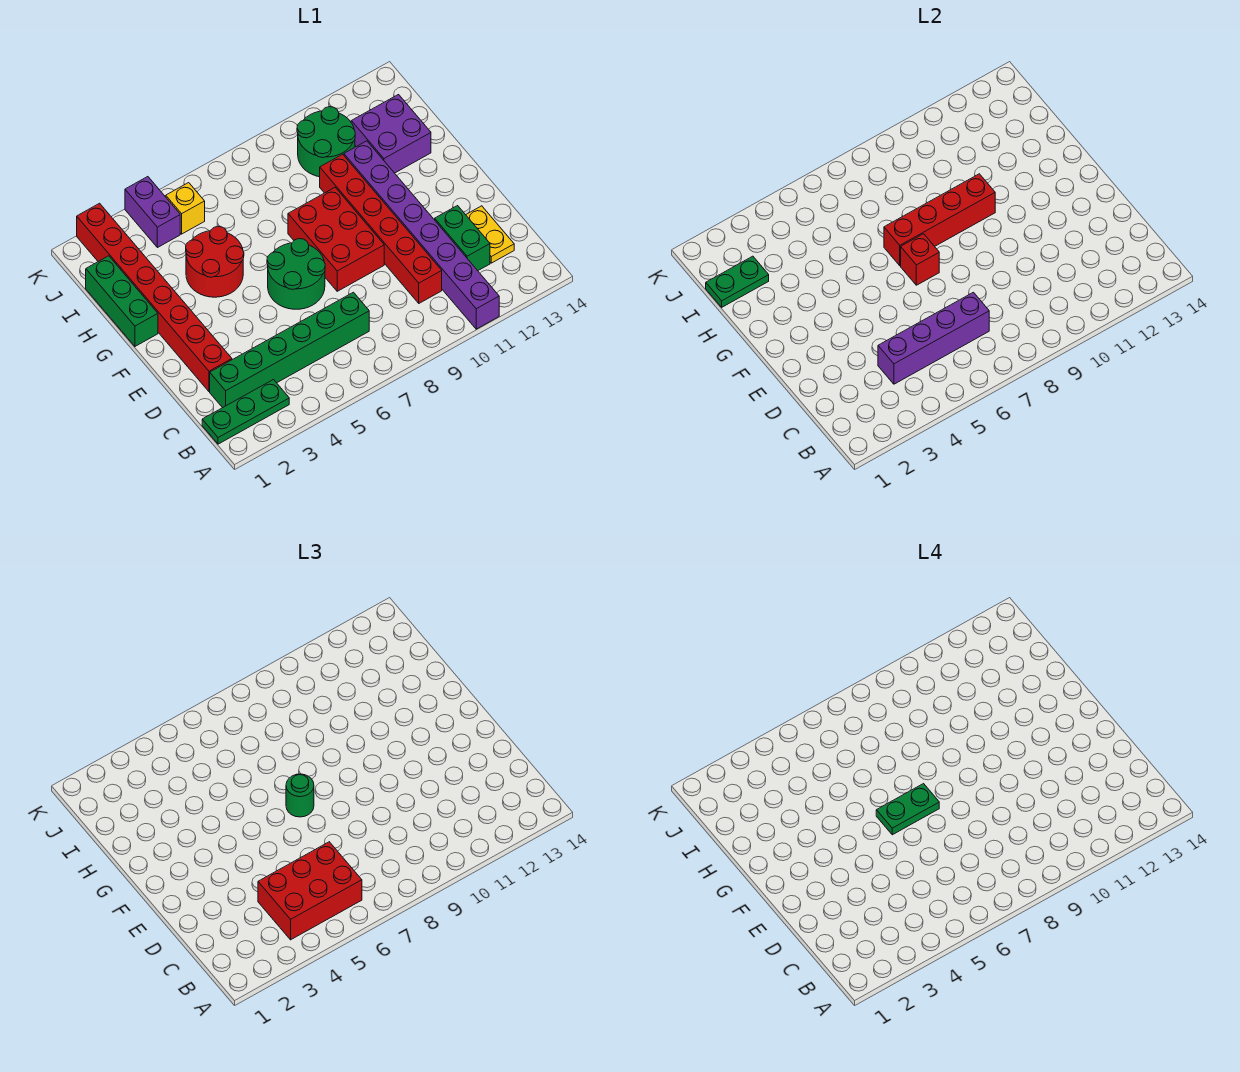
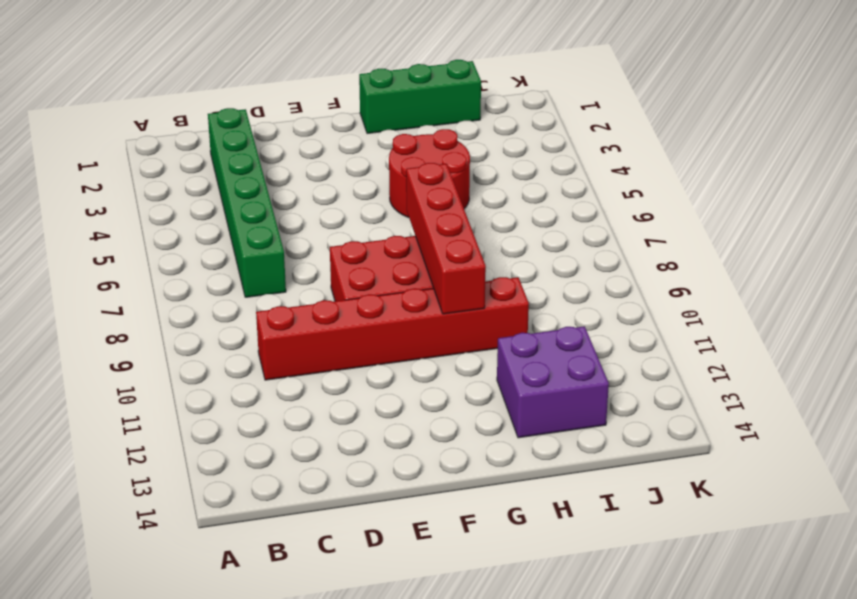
none -> purple 1x8 brick [344,141,499,329]
none -> green 1x3 plate [202,380,289,444]
none -> green 1x2 brick [435,206,490,271]

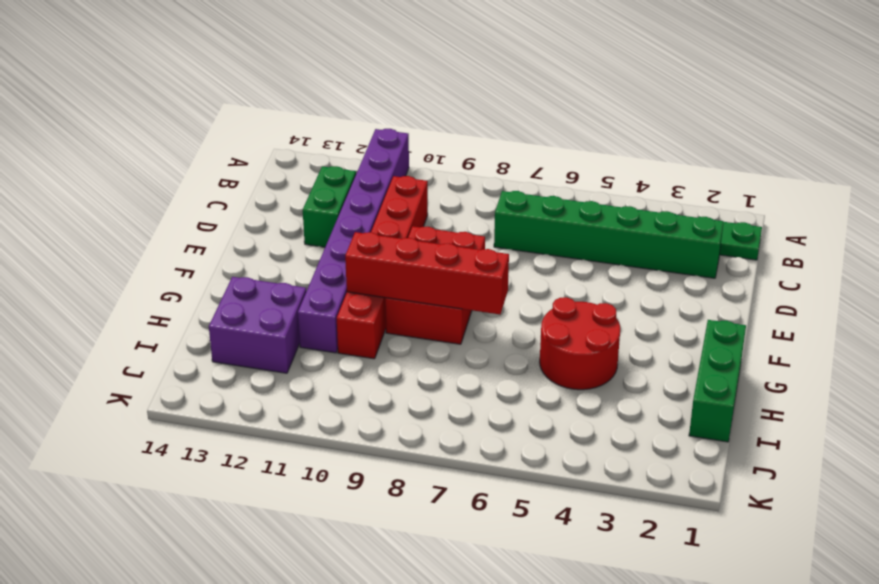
none -> yellow 1x2 plate [466,206,514,263]
none -> red 1x8 brick [77,203,232,392]
none -> green 2x2 round brick [267,239,325,309]

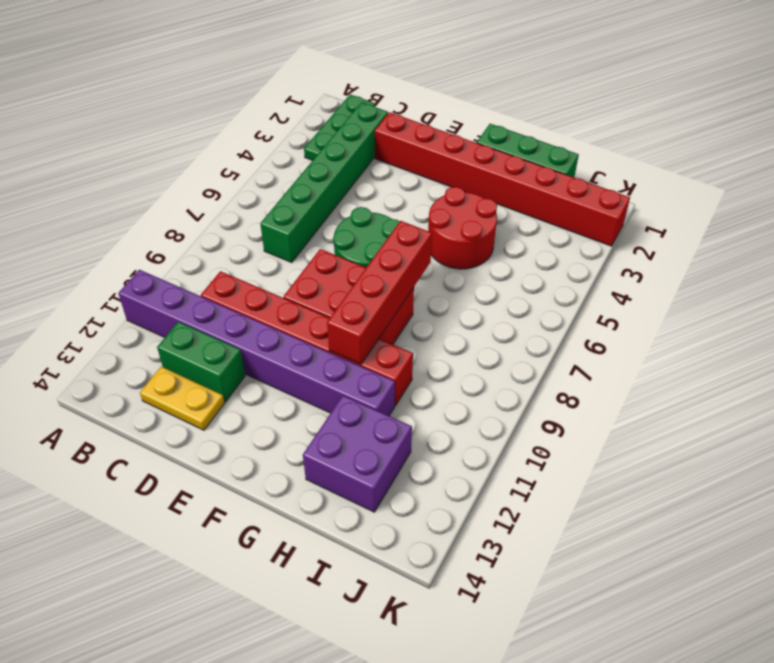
none -> green 2x2 round brick [297,107,355,177]
none -> purple 1x2 brick [125,177,180,248]
none -> yellow 1x1 brick [166,183,205,234]

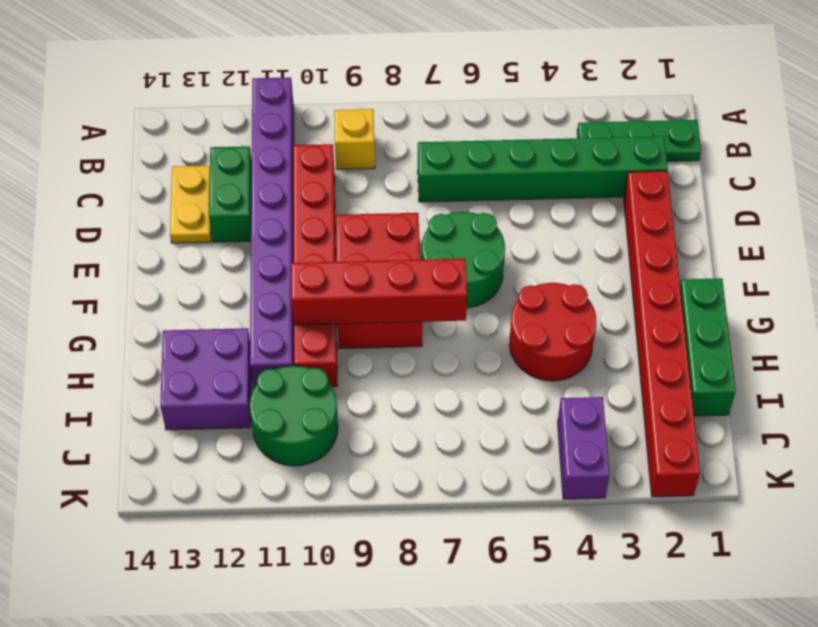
yellow 1x1 brick [334,109,375,170] -> yellow 1x1 brick moved to [166,183,205,234]
none -> purple 1x4 brick [878,292,989,384]
none -> red 1x1 brick [901,234,939,285]
none -> green 1x2 plate [706,256,769,307]

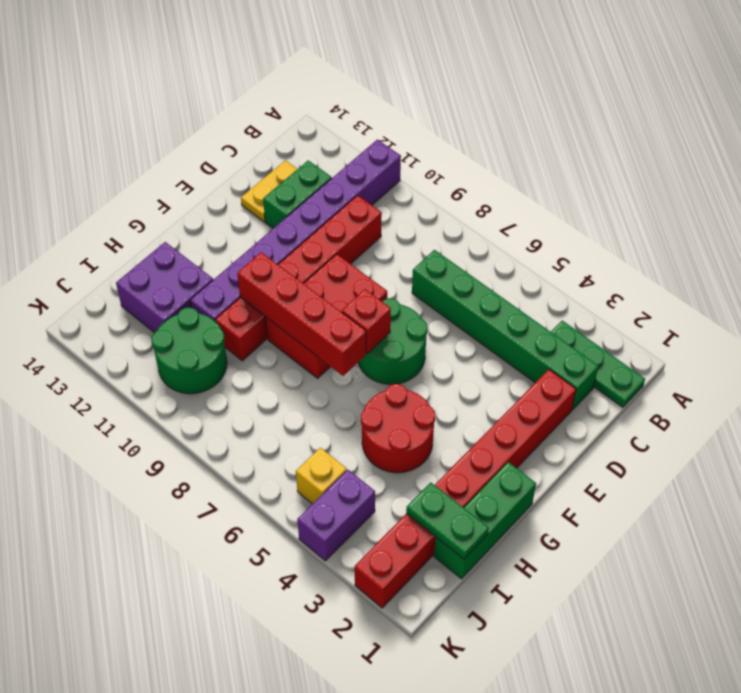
none -> purple 1x4 brick [878,292,989,384]
none -> red 2x3 brick [258,842,362,940]
none -> green 1x1 round brick [286,774,314,817]

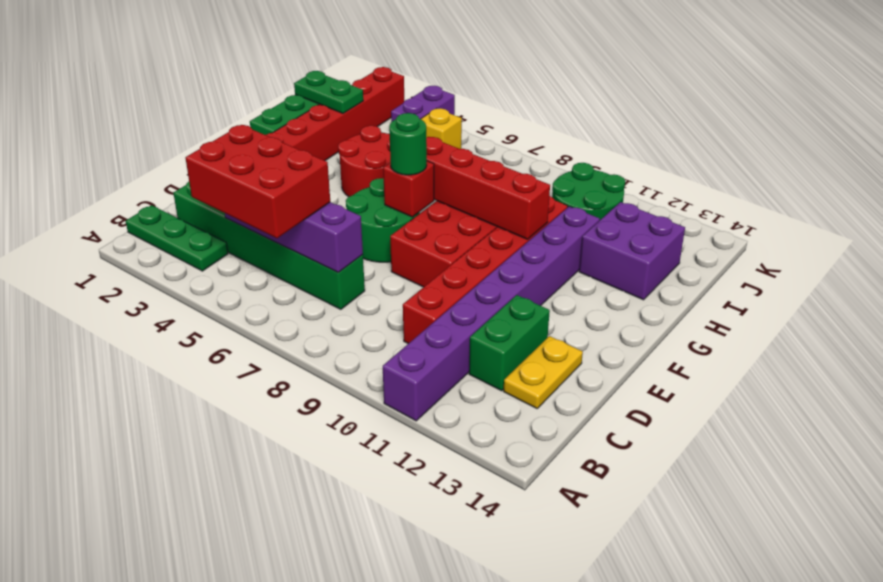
none -> green 1x2 plate [876,784,939,835]

